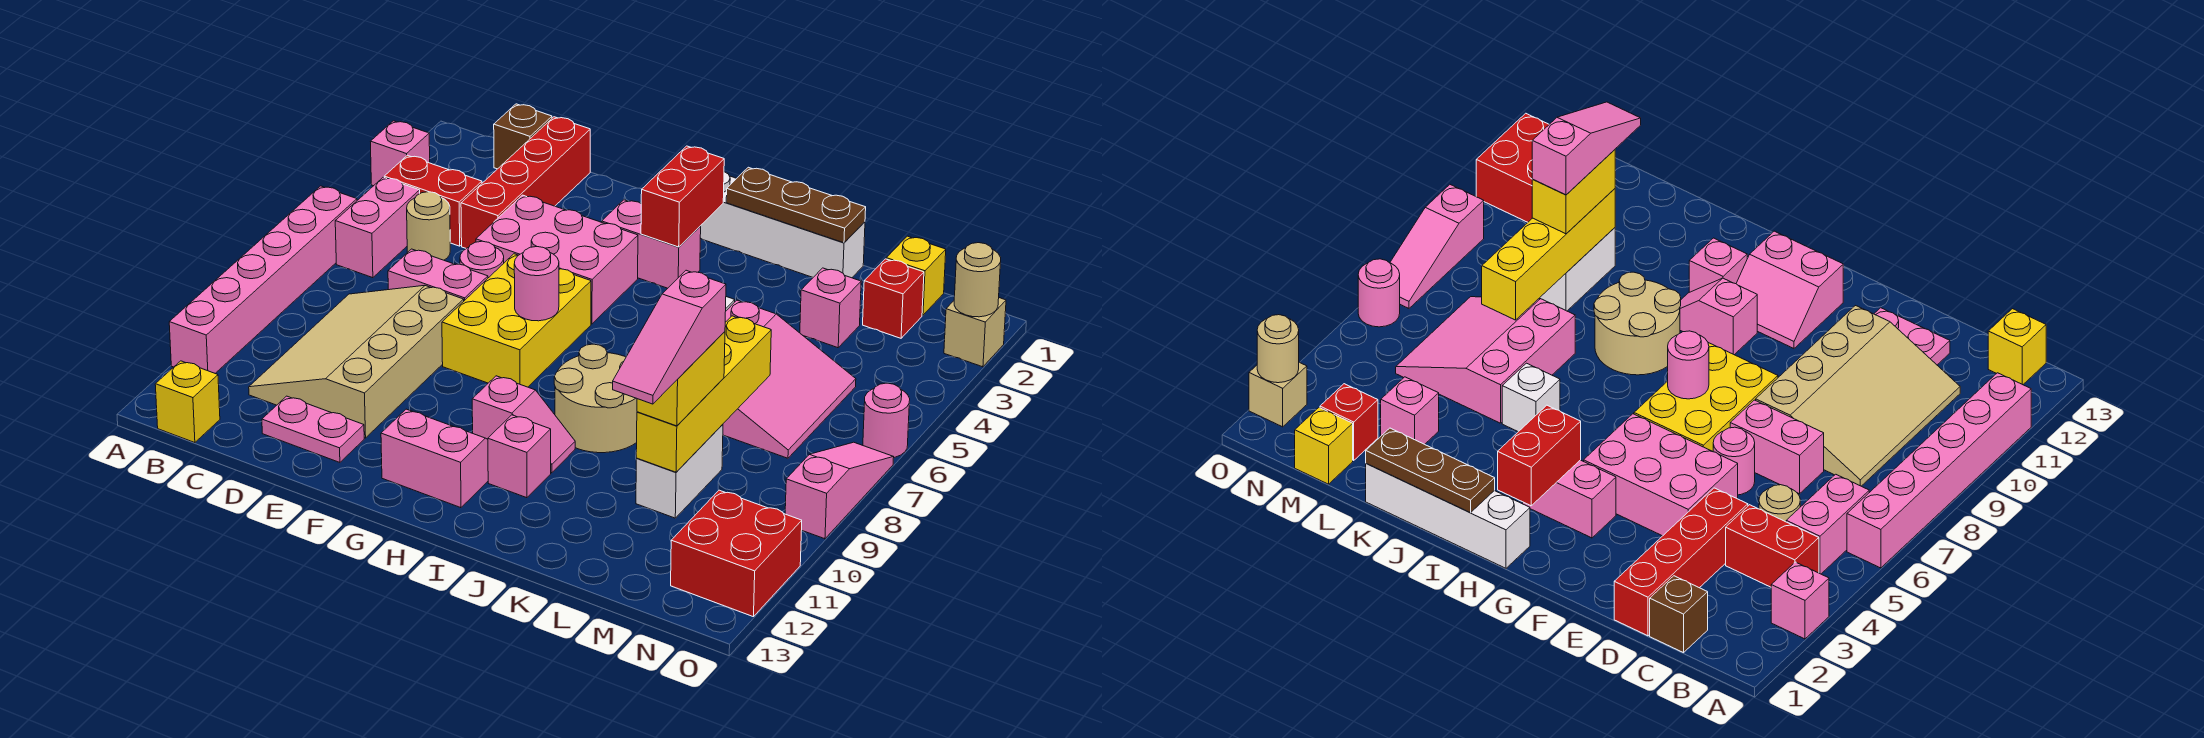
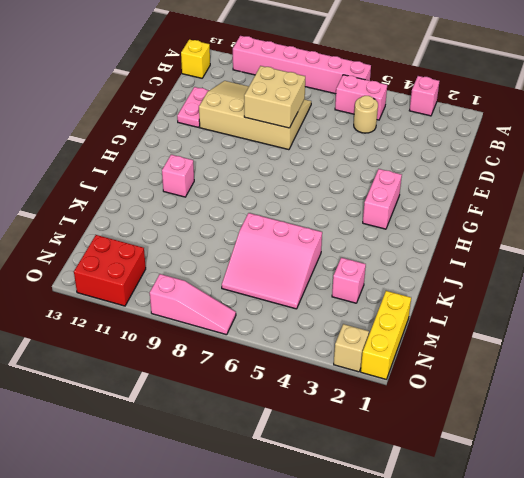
tan 2x2 brick [244,66,305,128] -> none
yellow 1x3 brick [361,291,411,379] -> yellow 1x1 brick [886,236,946,315]
none -> red 1x2 brick [384,155,482,246]
none -> brown 1x1 brick [494,104,552,169]
none -> red 1x4 brick [461,117,590,249]
none -> pink 1x2 brick [388,249,488,301]

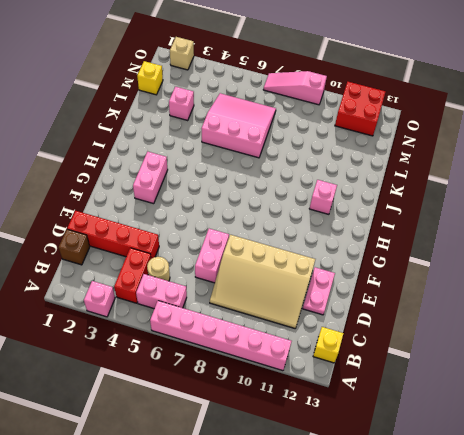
none -> pink 2x3 brick [476,195,638,324]
none -> pink 1x1 round brick [460,241,504,278]
none -> yellow 2x3 brick [442,254,591,387]
none -> pink 2x2 slope [381,409,488,508]

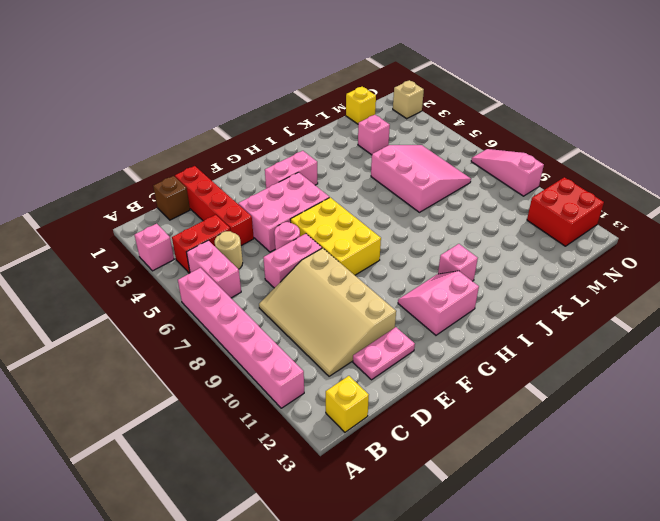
none -> white 1x4 brick [700,172,865,278]
none -> pink 1x2 slope [472,376,575,473]
none -> tan 2x2 round brick [554,344,637,453]
none -> white 1x1 brick [1502,363,1560,432]

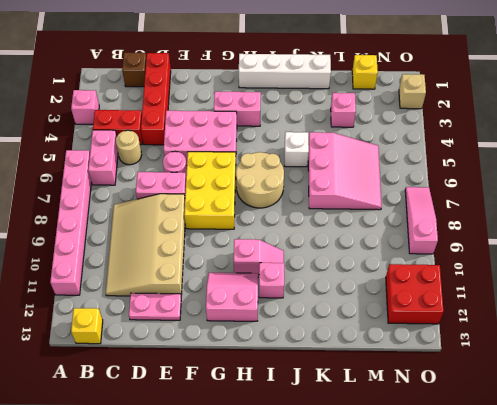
tan 2x2 round brick [236,152,284,208] -> tan 2x2 round brick moved to [554,344,637,453]
none -> white 1x2 brick [636,424,723,518]
none -> red 1x1 brick [863,259,924,338]
none -> pink 1x1 round brick [863,383,910,457]
none -> pink 1x1 round brick [514,247,559,321]

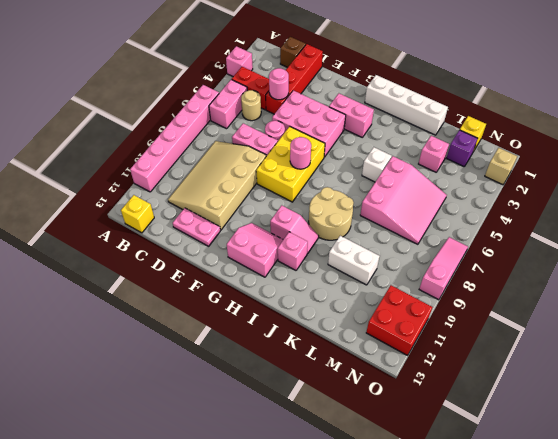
pink 1x1 round brick [269,68,289,100] -> pink 1x1 round brick moved to [863,383,910,457]
white 1x2 brick [328,236,380,285] -> white 1x2 brick turned to [636,424,723,518]
purple 1x1 brick [447,130,478,167] -> red 1x1 brick [863,259,924,338]
none -> red 1x2 brick [641,146,724,247]
none -> brown 1x3 plate [726,167,866,243]
none -> yellow 1x4 brick [636,316,771,472]
none -> tan 1x1 round brick [954,243,1001,317]

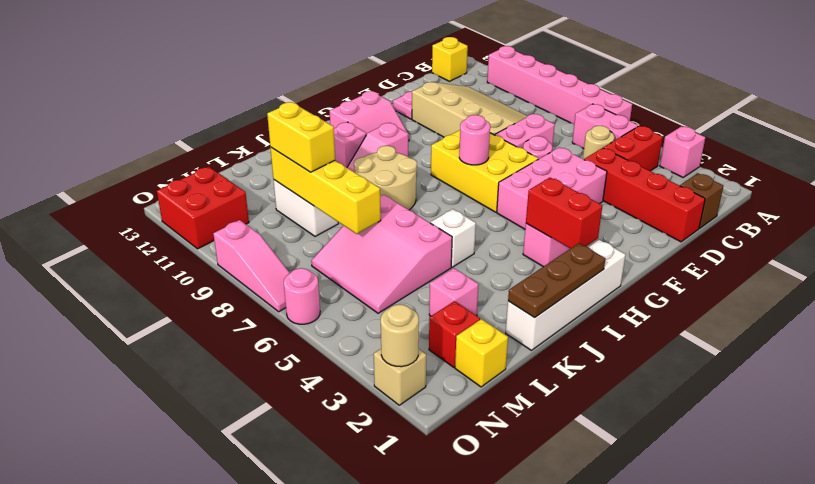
none -> pink 1x3 slope [613,270,726,404]

